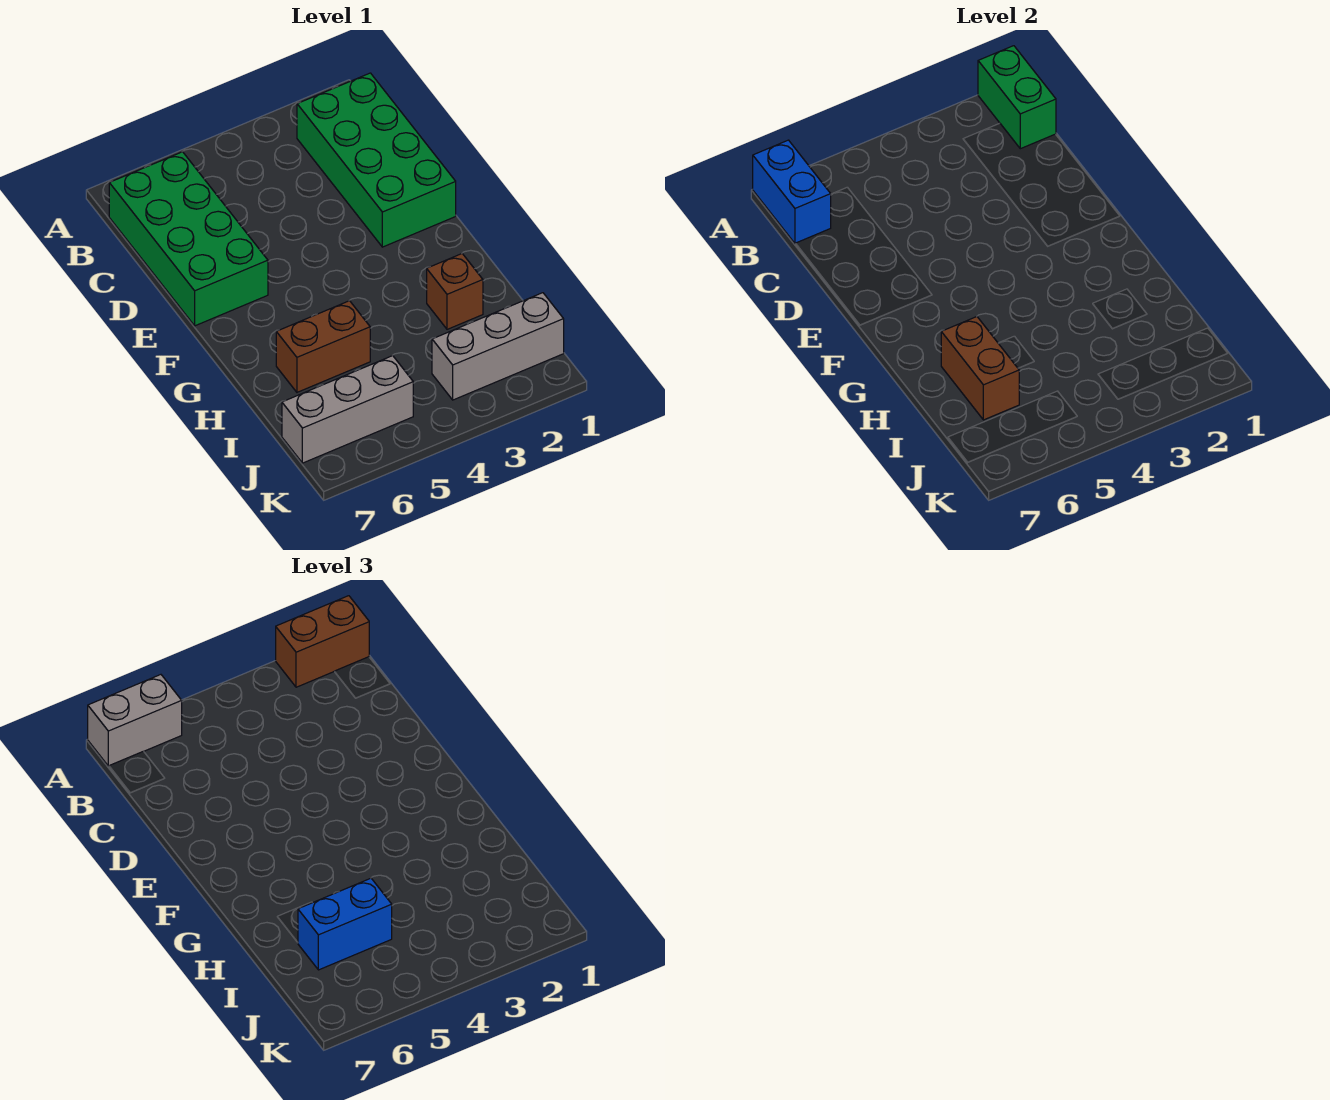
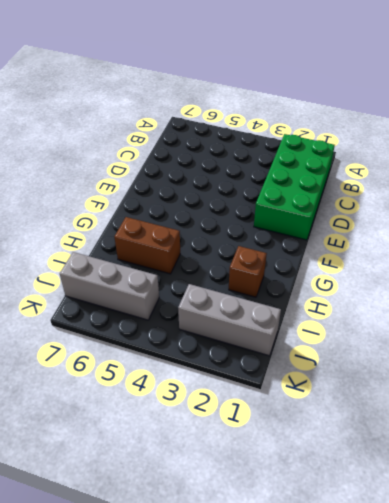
none -> green 2x4 brick [109,152,268,326]
none -> green 1x2 brick [978,46,1056,149]
none -> blue 1x2 brick [753,140,831,243]

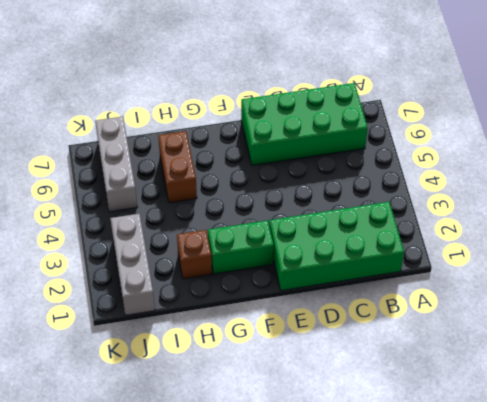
green 1x2 brick [208,220,274,274] -> green 1x2 brick moved to [978,46,1056,149]
none -> blue 1x2 brick [753,140,831,243]
none -> brown 1x2 brick [941,317,1019,420]
none -> brown 1x2 brick [276,596,369,687]

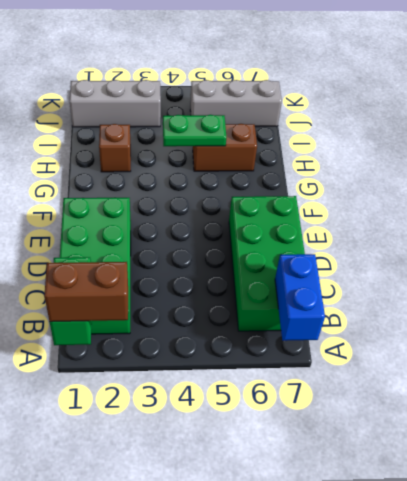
green 1x2 plate [163,115,226,146] -> none
none -> brown 1x2 brick [941,317,1019,420]
none -> grey 1x2 brick [88,675,182,766]
none -> blue 1x2 brick [298,878,392,970]

